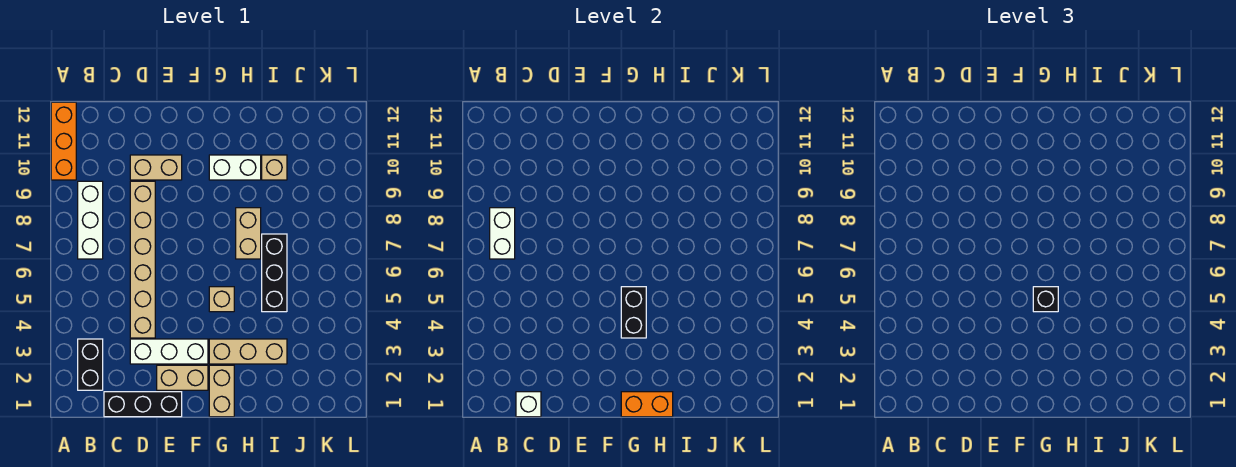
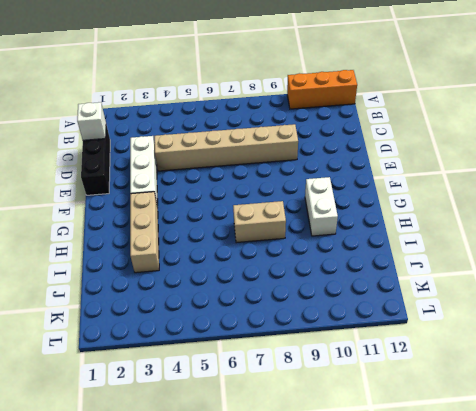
none -> black 1x2 brick [78,339,103,390]
none -> white 1x3 brick [78,181,103,259]
none -> tan 1x2 brick [130,155,182,180]

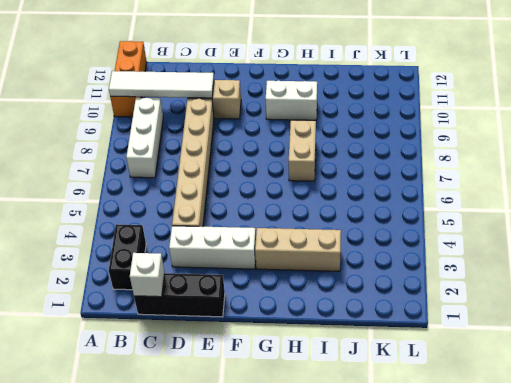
white 1x4 tile [109,71,214,98] -> none
none -> tan 1x2 brick [157,365,208,390]
none -> tan 1x2 brick [209,365,234,417]
none -> tan 1x1 brick [209,287,234,312]

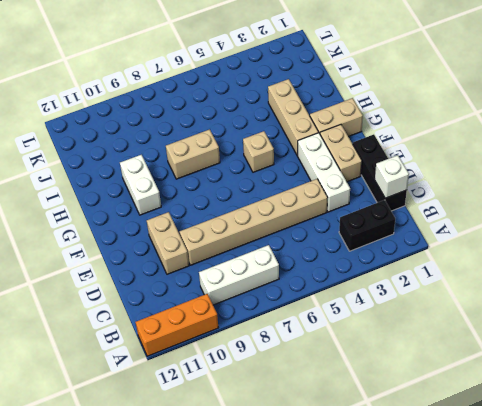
none -> black 1x3 brick [262,234,287,312]
none -> tan 1x1 brick [262,155,287,180]
none -> white 1x2 brick [490,208,515,259]

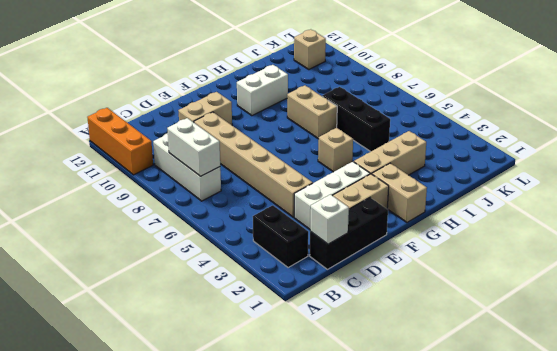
tan 1x1 brick [294,29,326,69] -> tan 1x1 brick moved to [262,155,287,180]
none -> orange 1x2 brick [621,392,673,417]
none -> black 1x2 brick [621,287,646,338]
none -> black 1x1 brick [1033,287,1058,312]

